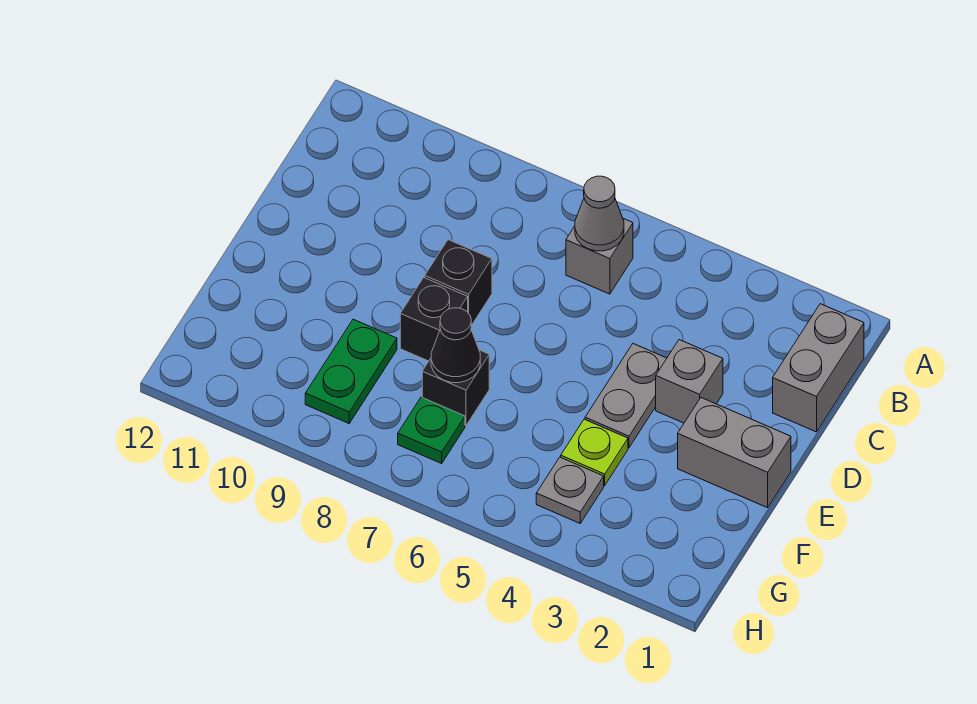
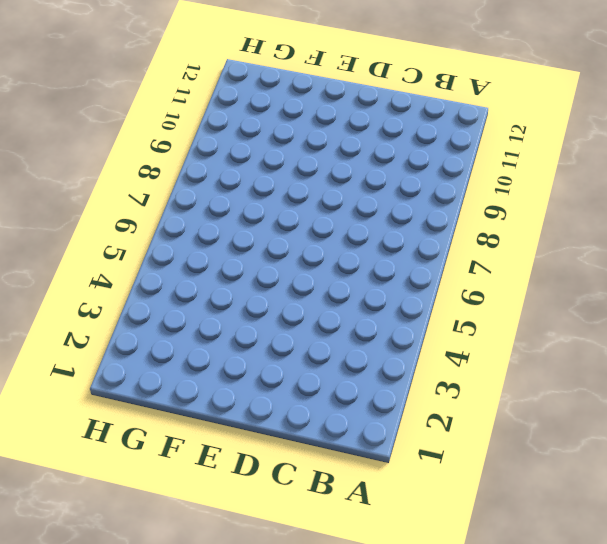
none -> grey 1x2 brick [773,304,864,432]
none -> grey 1x1 brick [566,219,633,294]
none -> grey 1x1 brick [656,340,723,423]

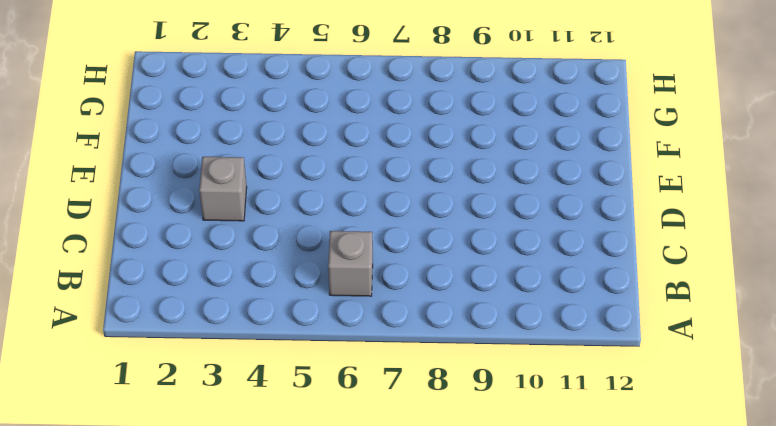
none -> grey 1x2 brick [773,304,864,432]
none -> grey 1x2 plate [585,344,667,448]
none -> black 1x1 brick [425,240,492,325]

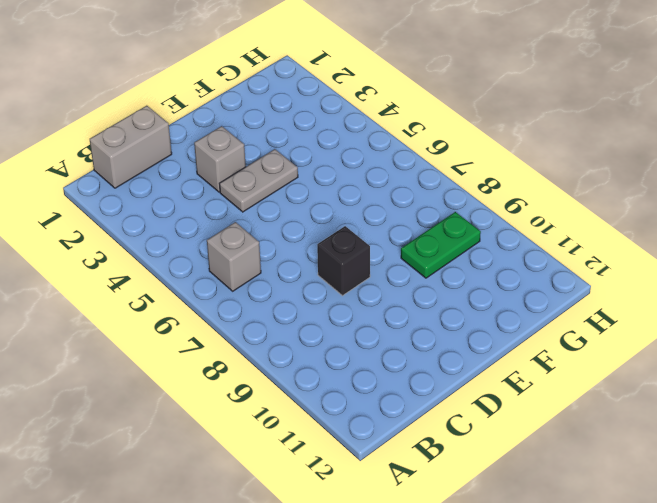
none -> grey 1x2 brick [678,398,791,508]
none -> black 1x1 brick [400,278,468,361]
none -> lime 1x1 plate [561,419,628,486]

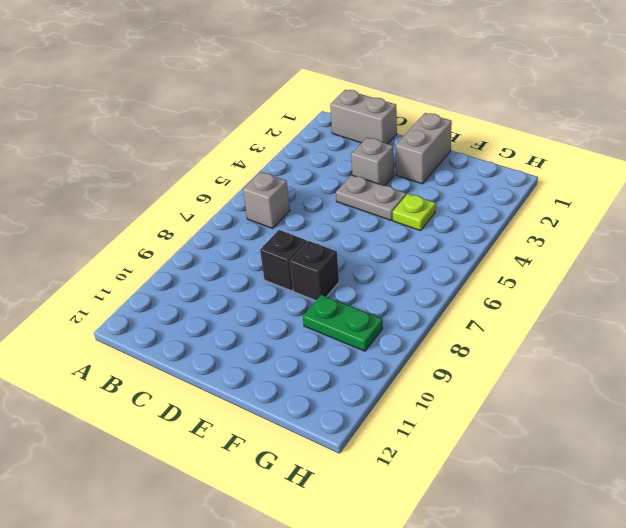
none -> black 1x1 brick [422,350,489,426]
none -> grey 1x1 plate [536,457,604,523]
none -> green 1x1 plate [398,397,465,463]

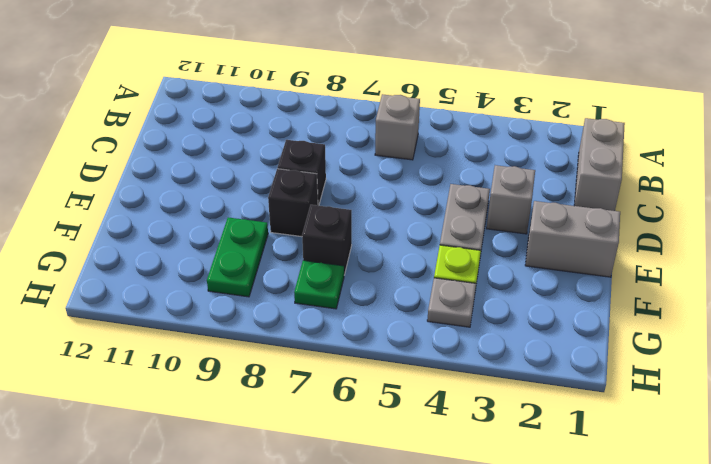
none -> grey 1x1 cone [575,176,624,251]
none -> black 1x1 cone [431,308,480,383]

